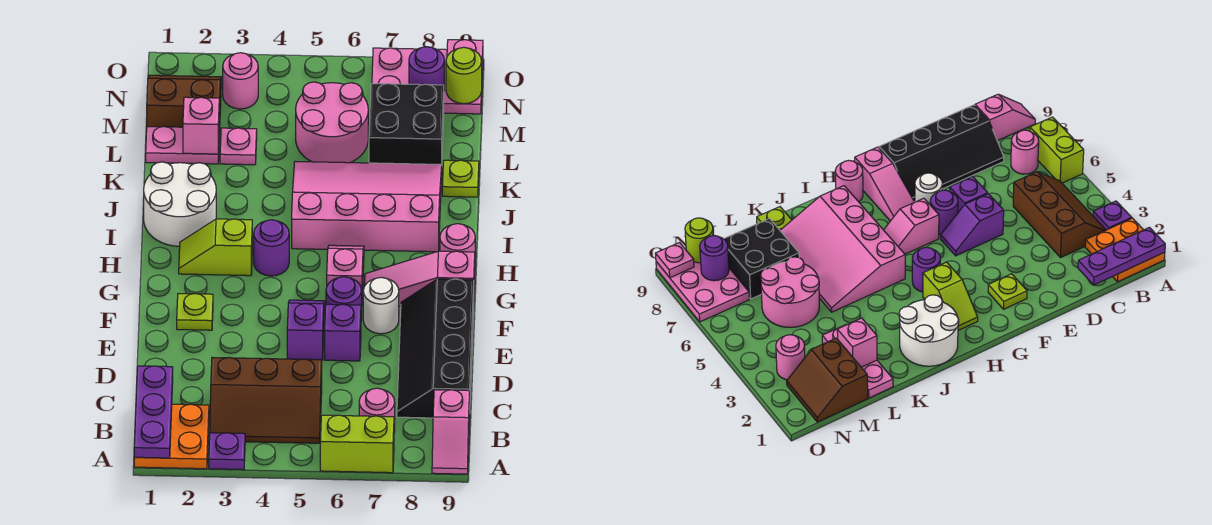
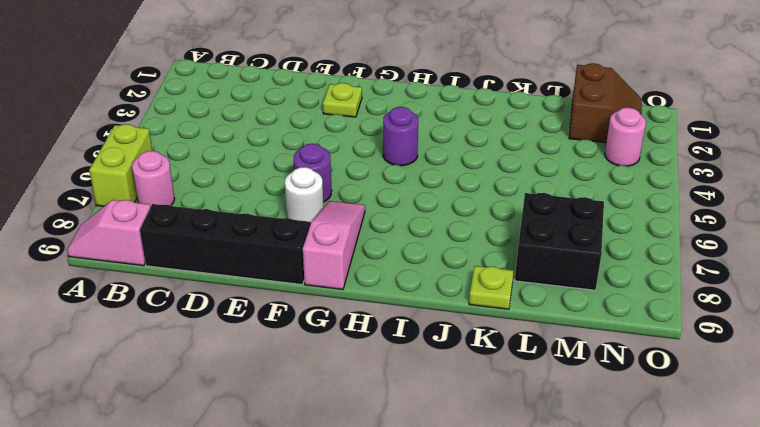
none -> orange 2x2 plate [134,404,209,469]
none -> purple 1x1 plate [209,433,245,470]
none -> brown 2x3 slope [210,357,322,443]
none -> purple 1x2 slope [287,300,325,360]

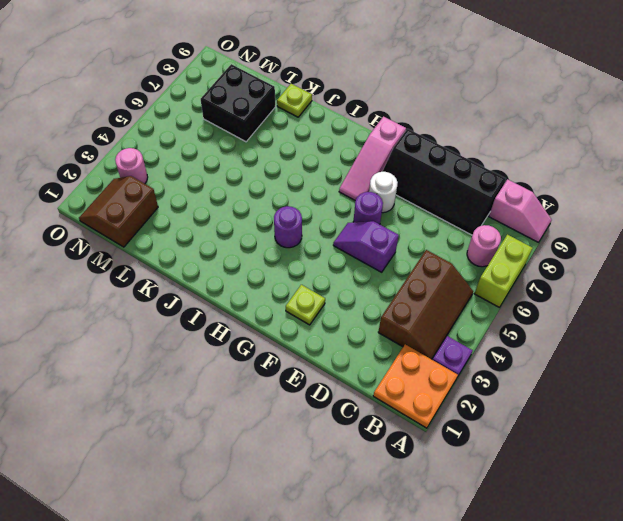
none -> purple 1x1 brick [325,304,361,361]
none -> pink 1x2 slope [327,245,364,295]
none -> lime 1x2 slope [179,219,252,276]
none -> pink 1x1 round brick [440,224,475,252]

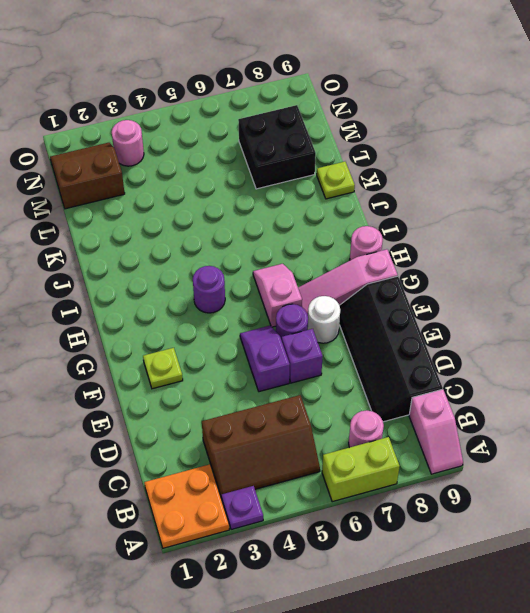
none -> lime 1x2 slope [179,219,252,276]
none -> white 2x2 round brick [144,162,216,246]
none -> pink 3x4 slope [292,161,442,252]
none -> pink 1x2 plate [146,127,219,164]

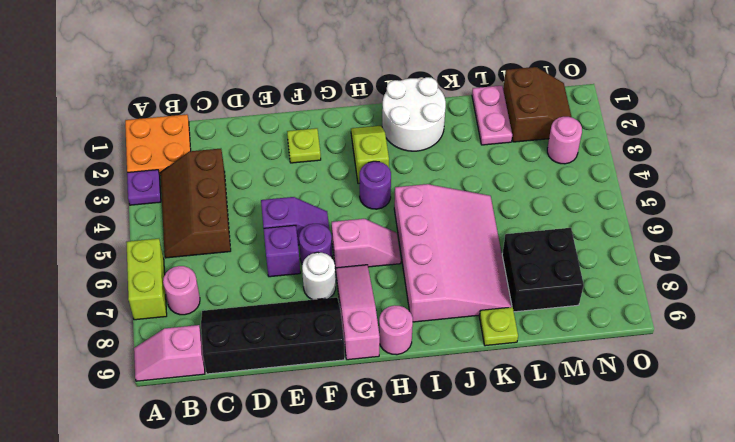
none -> pink 1x1 plate [220,128,257,165]
none -> pink 2x2 round brick [296,82,368,163]
none -> pink 2x3 plate [372,48,483,114]
none -> purple 1x3 plate [134,366,173,458]

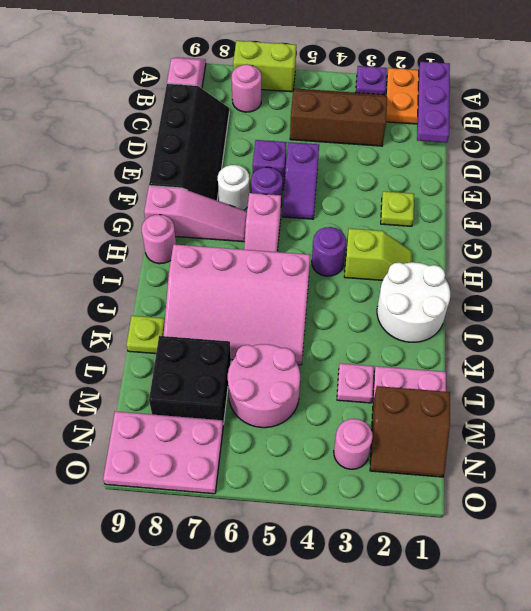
none -> pink 1x1 brick [183,97,219,154]
none -> purple 1x1 round brick [409,47,444,85]
none -> lime 1x1 round brick [446,47,482,104]
none -> pink 1x1 plate [447,40,483,65]

